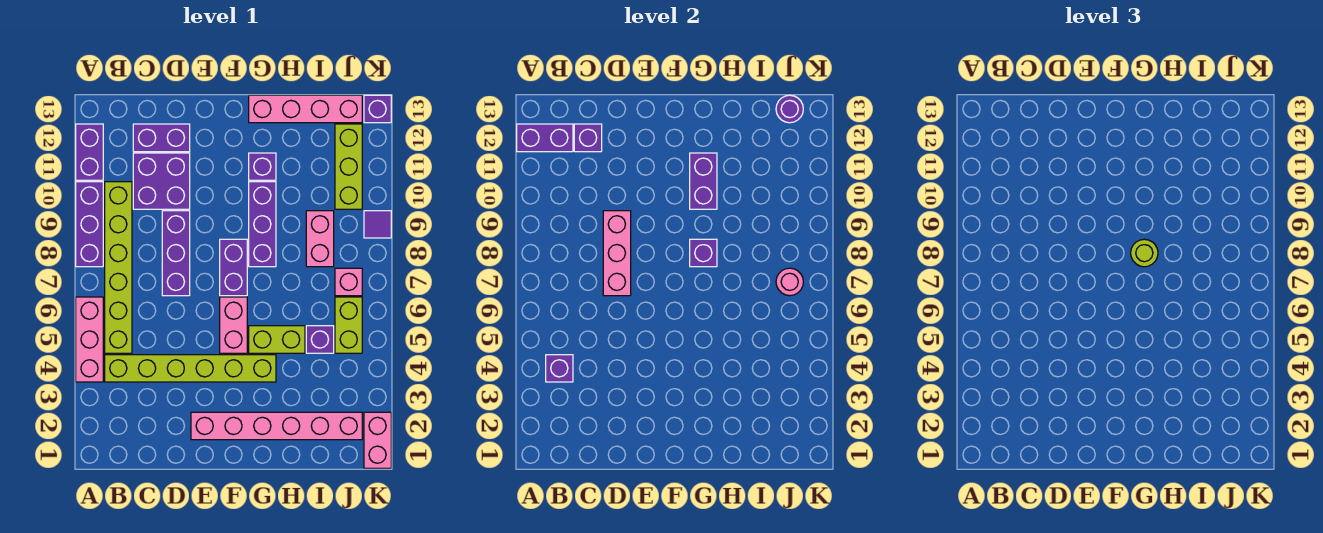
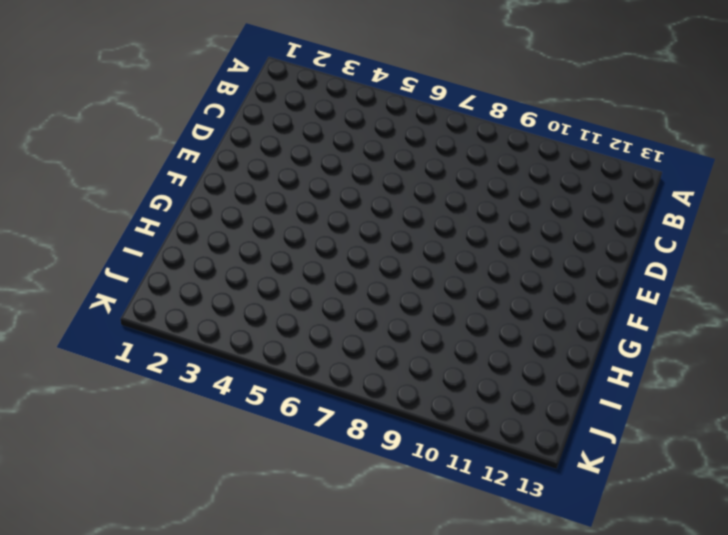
none -> pink 1x3 brick [76,297,103,382]
none -> purple 1x3 brick [76,182,103,267]
none -> purple 1x2 brick [76,124,103,180]
none -> lime 1x6 brick [105,355,276,382]

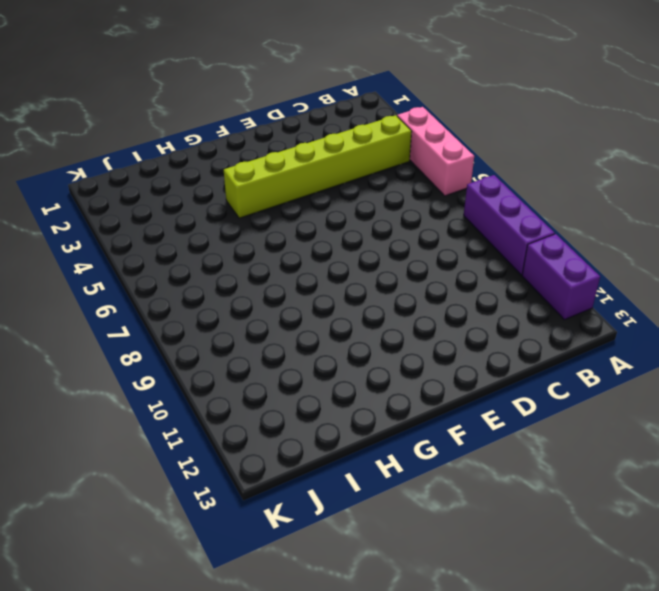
none -> lime 1x6 brick [105,182,132,353]
none -> purple 2x2 brick [133,153,190,209]
none -> purple 1x2 brick [133,124,190,152]
none -> purple 1x3 brick [162,211,190,296]

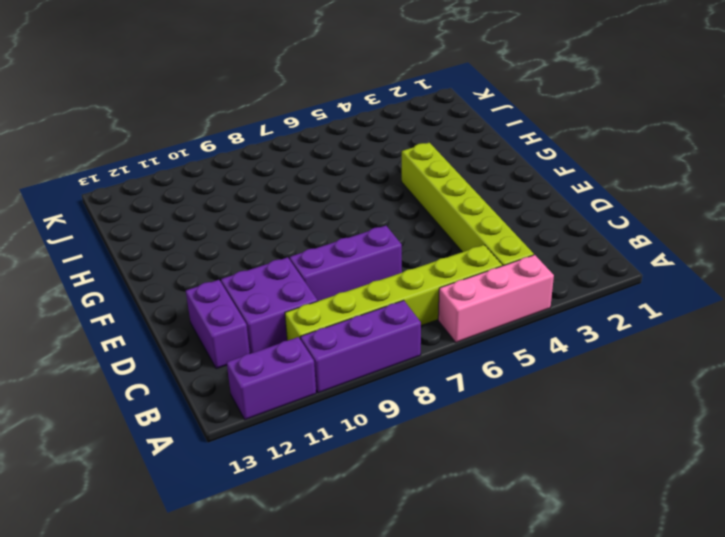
none -> pink 1x6 brick [191,412,362,440]
none -> pink 1x2 brick [220,297,247,353]
none -> purple 1x2 brick [220,239,247,296]
none -> lime 1x2 brick [249,326,305,353]

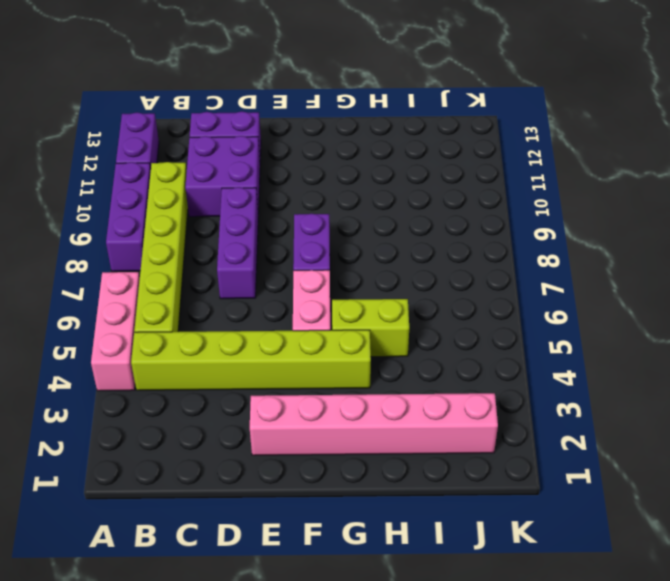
none -> purple 1x3 brick [249,182,276,267]
none -> purple 1x1 brick [249,153,276,180]
none -> pink 1x4 brick [249,95,362,123]
none -> purple 1x1 brick [306,326,334,353]

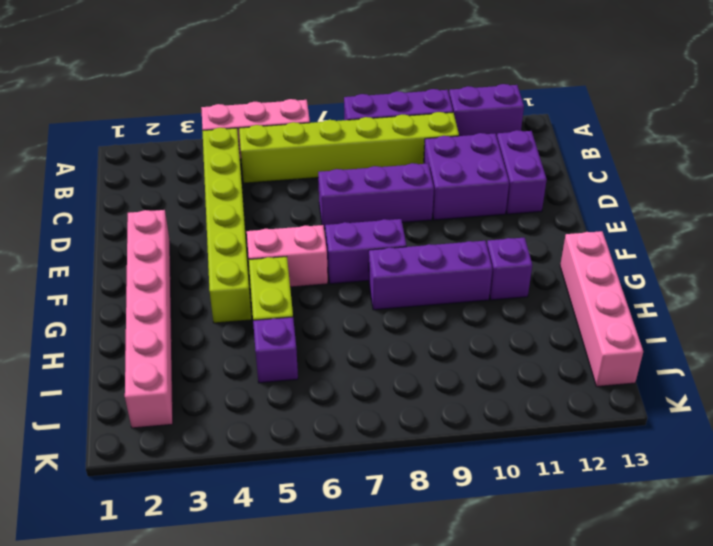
none -> pink 1x2 brick [306,211,334,267]
none -> lime 1x2 brick [335,297,362,353]
none -> pink 1x1 brick [335,268,362,296]
none -> lime 1x3 brick [335,124,362,209]

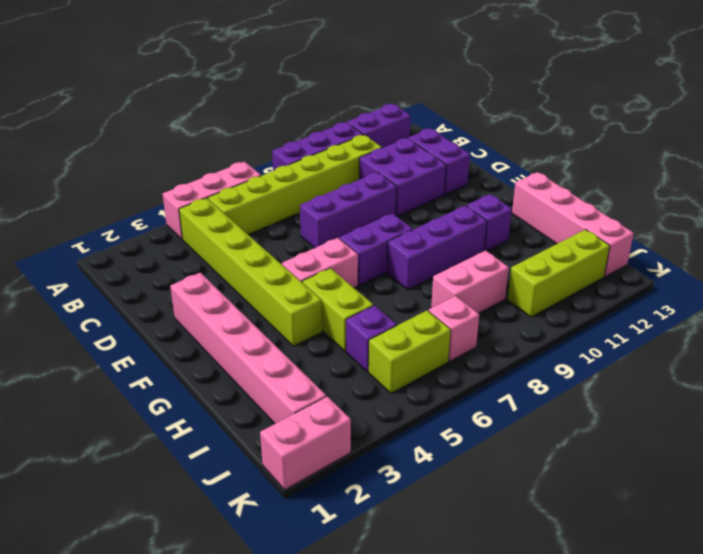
none -> purple 1x1 tile [364,211,391,238]
none -> purple 1x1 brick [364,95,391,123]
none -> purple 1x2 brick [517,124,573,152]
none -> purple 1x1 brick [546,355,573,382]

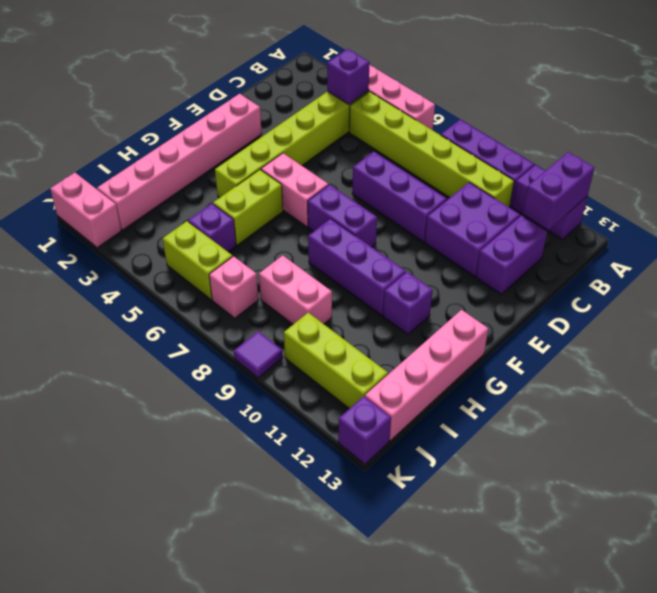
none -> purple 1x1 brick [574,124,602,152]
none -> pink 1x3 brick [603,211,631,296]
none -> purple 1x1 brick [690,239,717,267]
none -> purple 1x2 brick [690,153,717,209]

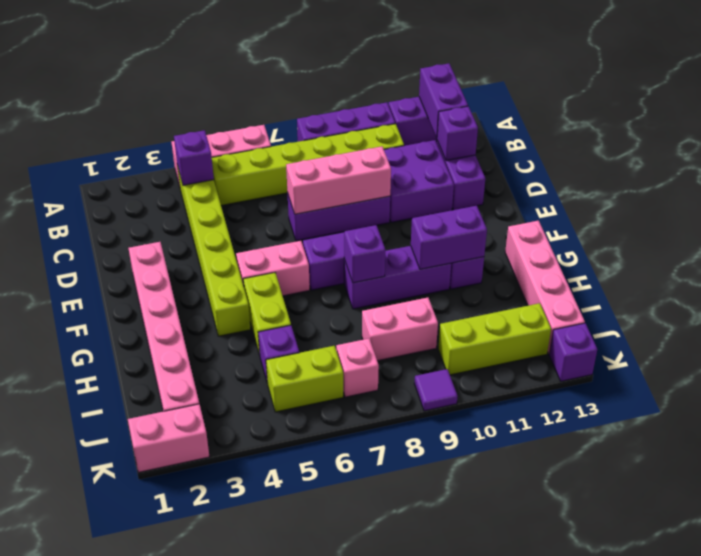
none -> pink 1x1 round brick [776,268,803,296]
none -> purple 1x1 round brick [776,95,803,123]
none -> lime 1x1 round brick [1131,239,1158,267]

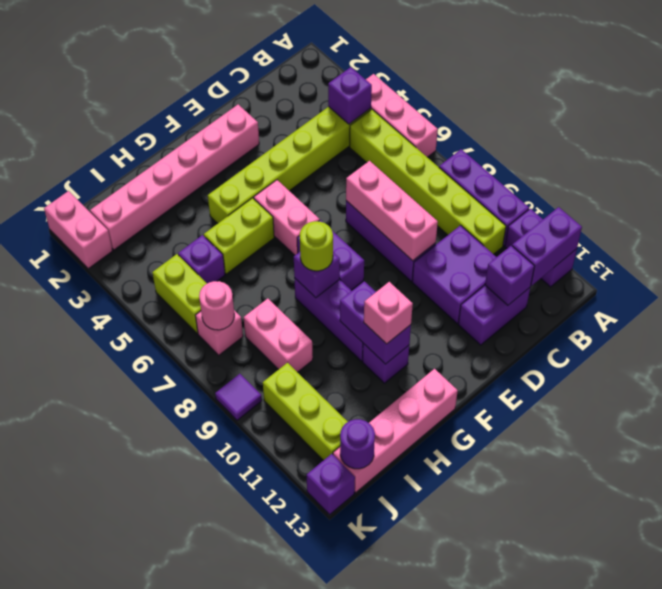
pink 1x1 brick [364,282,413,344] -> none

